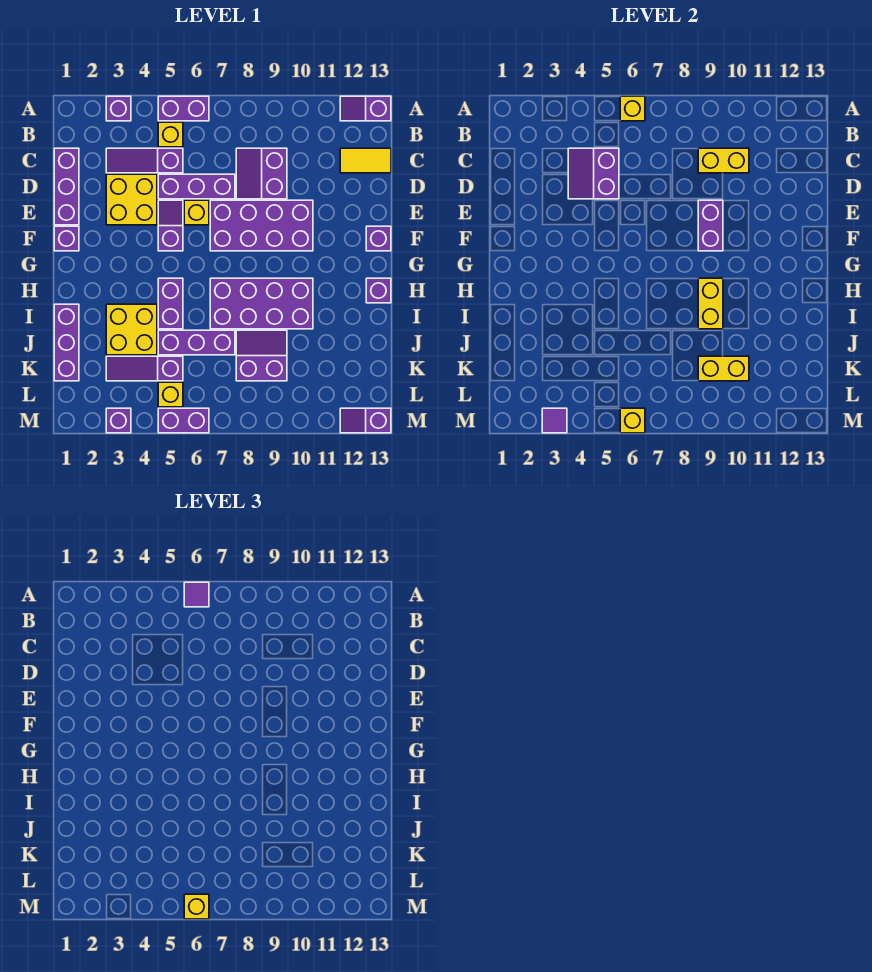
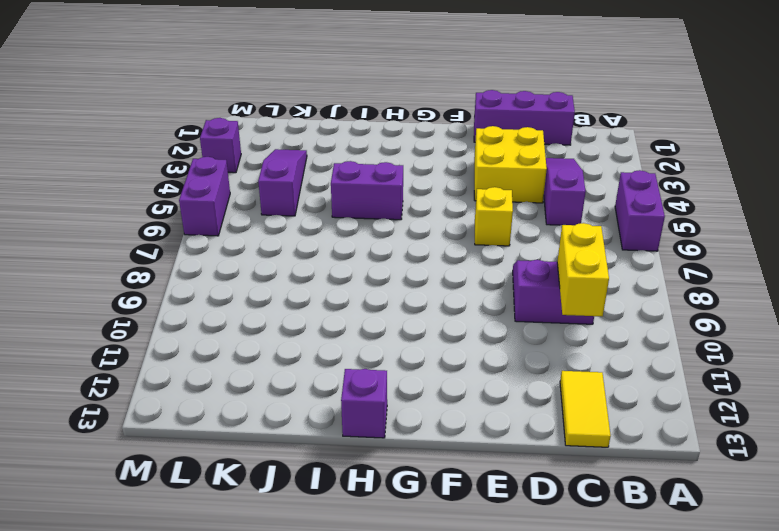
none -> purple 1x1 brick [106,96,131,121]
none -> purple 1x2 slope [340,96,391,121]
none -> yellow 1x1 brick [158,122,183,147]
none -> purple 1x3 brick [158,174,235,199]

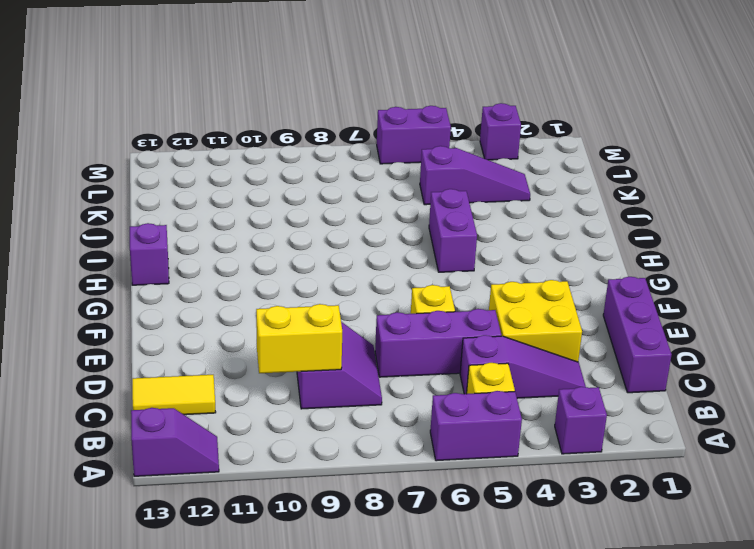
none -> purple 1x2 slope [158,200,183,251]
none -> purple 2x4 brick [210,200,313,251]
none -> purple 1x1 brick [54,226,79,251]
none -> purple 1x1 brick [366,226,391,251]

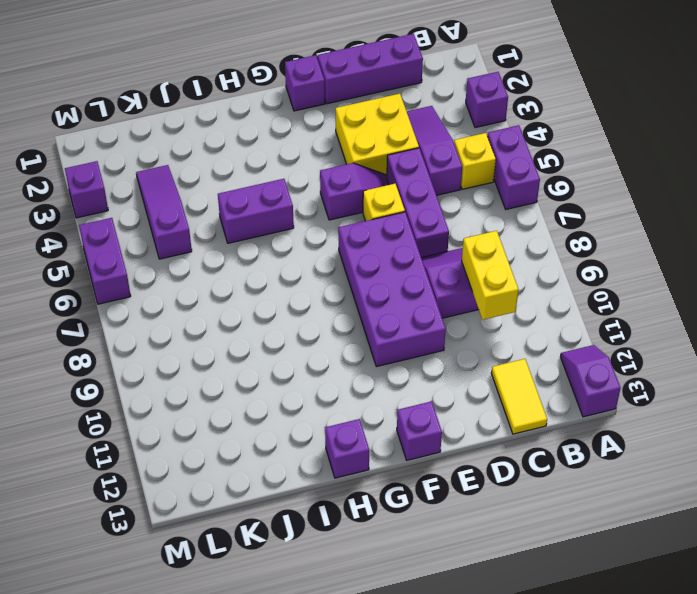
none -> purple 2x4 brick [210,278,313,329]
none -> purple 1x3 brick [54,304,79,381]
none -> yellow 2x2 brick [106,304,157,355]
none -> purple 1x3 brick [158,330,235,355]

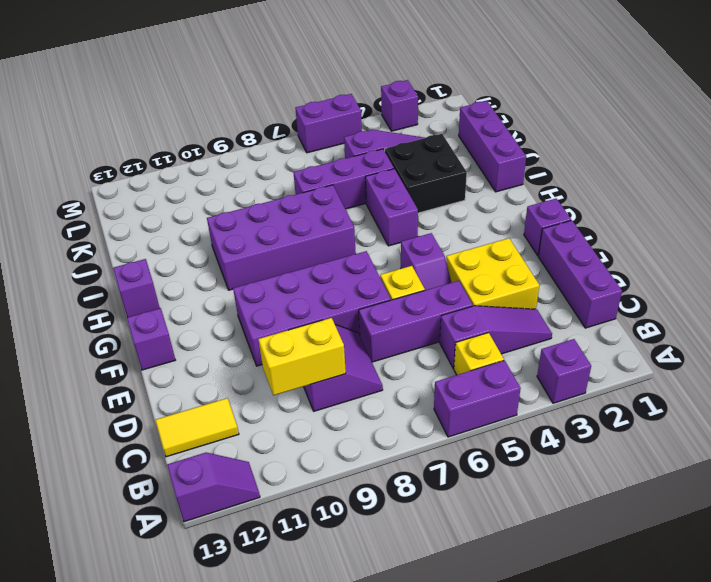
black 2x2 brick [385,134,467,213] -> yellow 2x2 brick [106,304,157,355]
none -> purple 2x2 slope [236,330,287,381]
none -> yellow 1x1 brick [158,382,183,407]
none -> purple 1x2 slope [340,408,391,433]
none -> yellow 1x1 brick [620,96,645,121]

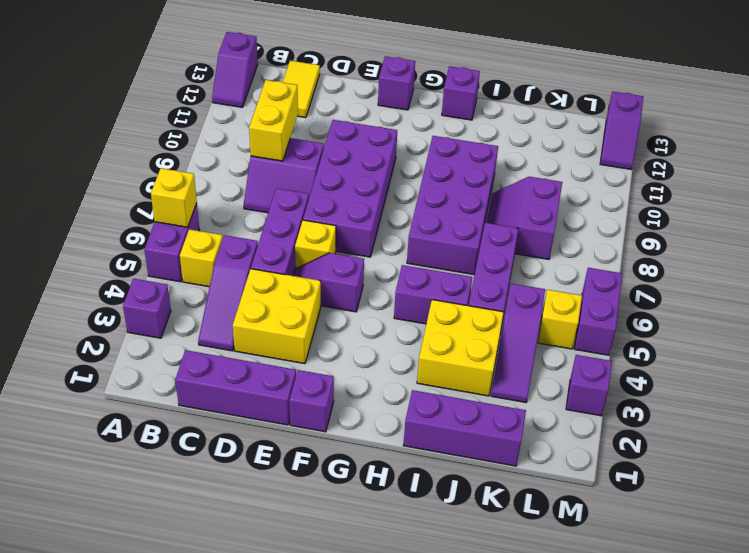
none -> purple 2x2 slope [568,148,619,199]
none -> purple 1x2 brick [698,200,723,251]
none -> yellow 1x2 brick [698,278,723,329]
none -> yellow 1x2 brick [698,356,749,381]

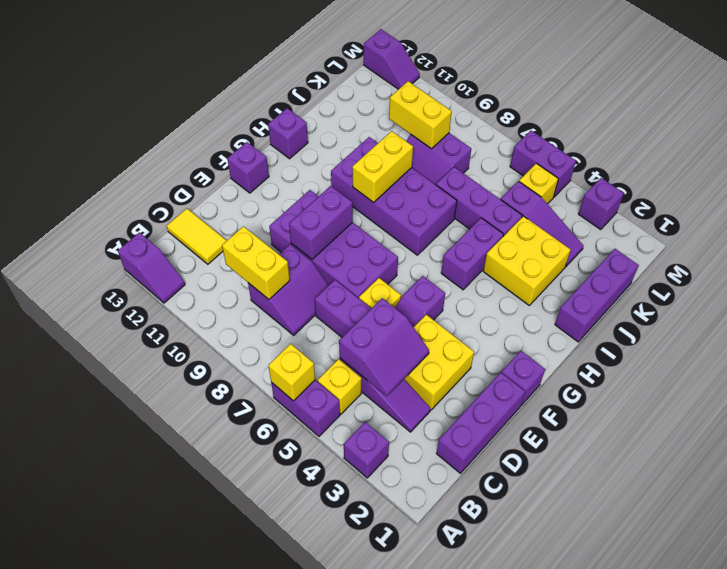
none -> purple 1x1 tile [542,408,567,433]
none -> yellow 1x1 brick [620,408,645,433]
none -> purple 1x1 tile [184,582,209,607]
none -> yellow 1x1 brick [184,894,209,919]

